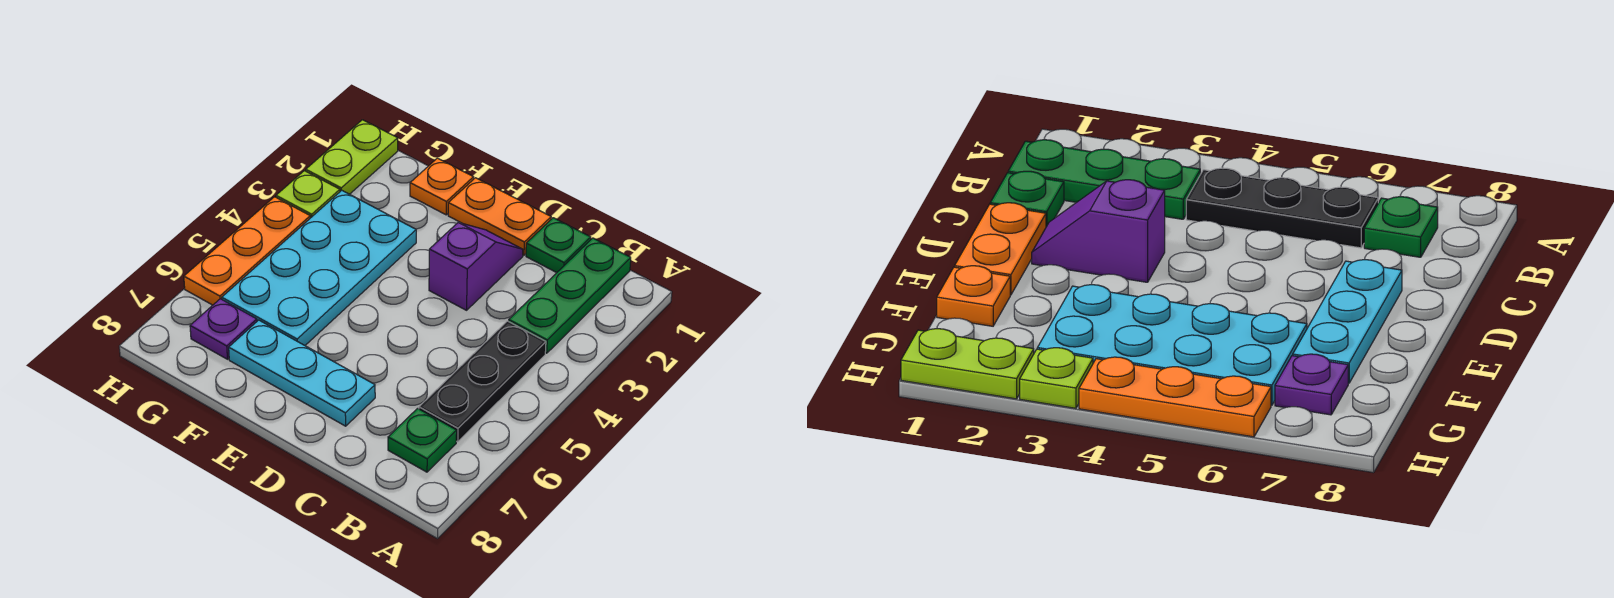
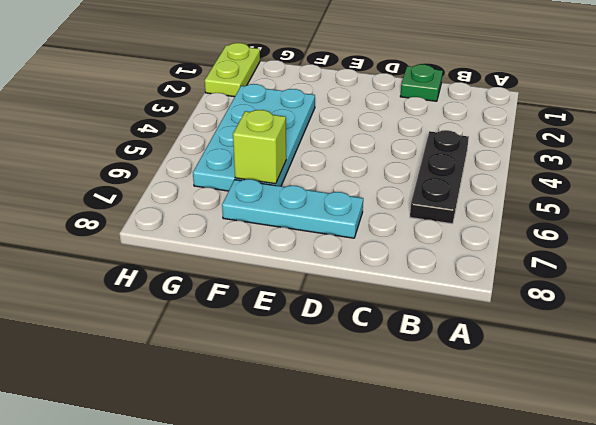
lime 1x1 brick [233,110,286,184] -> none
none -> green 1x3 plate [509,238,631,353]
none -> green 1x1 plate [388,408,457,472]
none -> orange 1x2 plate [448,178,551,255]

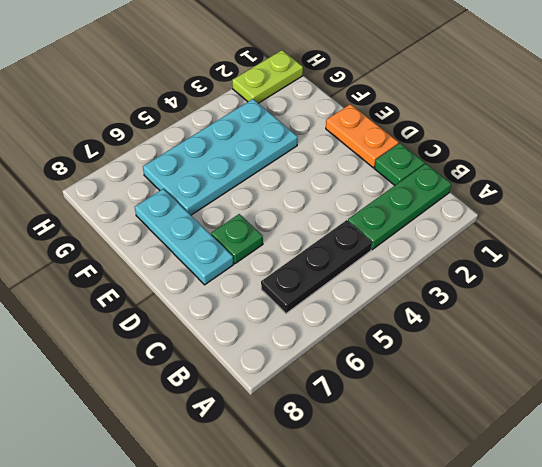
green 1x1 plate [211,214,263,264] -> green 1x1 plate moved to [388,408,457,472]
none -> purple 1x2 slope [429,222,523,310]
none -> orange 1x1 plate [410,158,474,215]
none -> purple 1x1 plate [190,299,257,359]

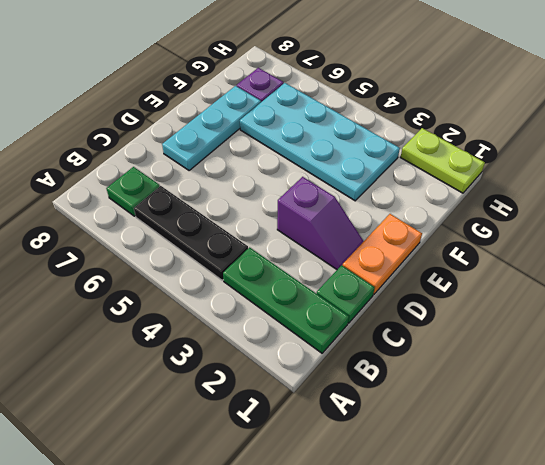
none -> orange 1x1 plate [410,158,474,215]
none -> lime 1x1 plate [276,171,340,218]
none -> orange 1x3 plate [184,197,310,305]

